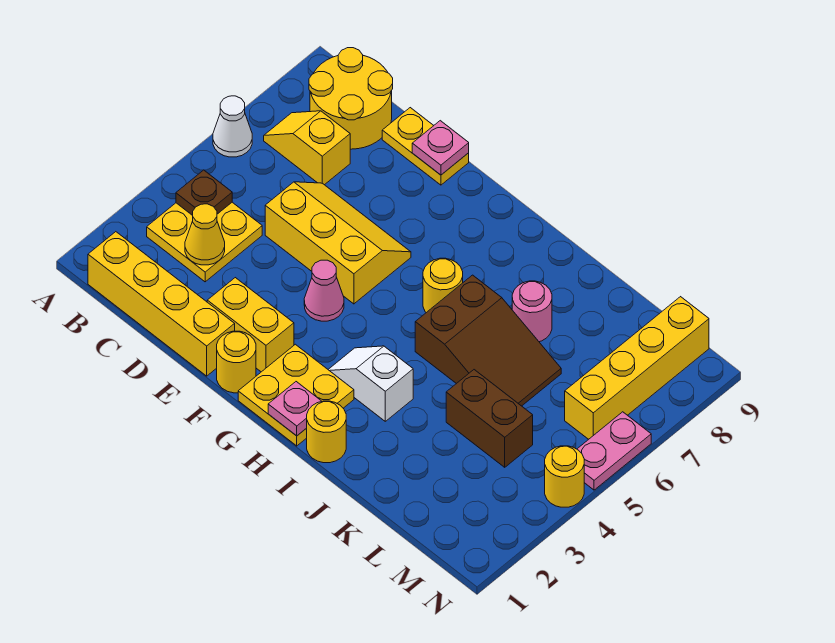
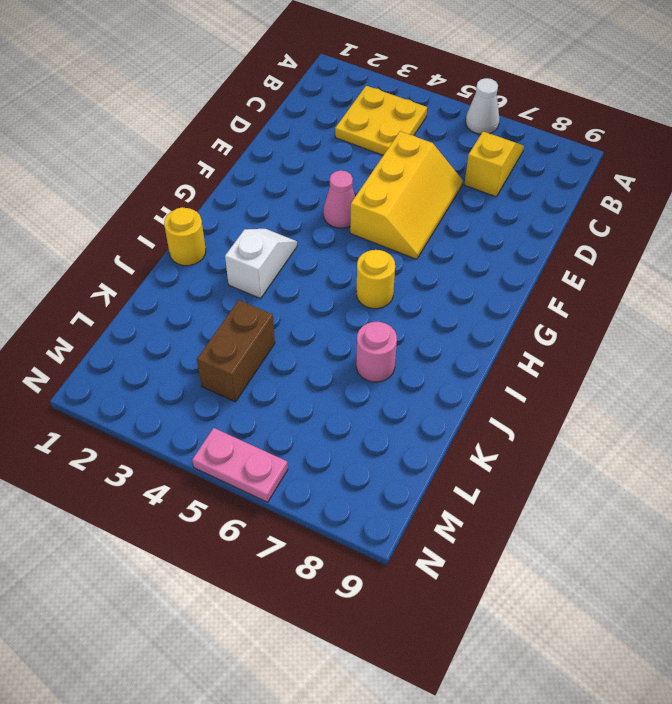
none -> yellow 1x4 brick [88,232,235,376]
none -> yellow 2x2 round brick [309,48,393,149]
none -> yellow 1x2 plate [382,108,469,185]

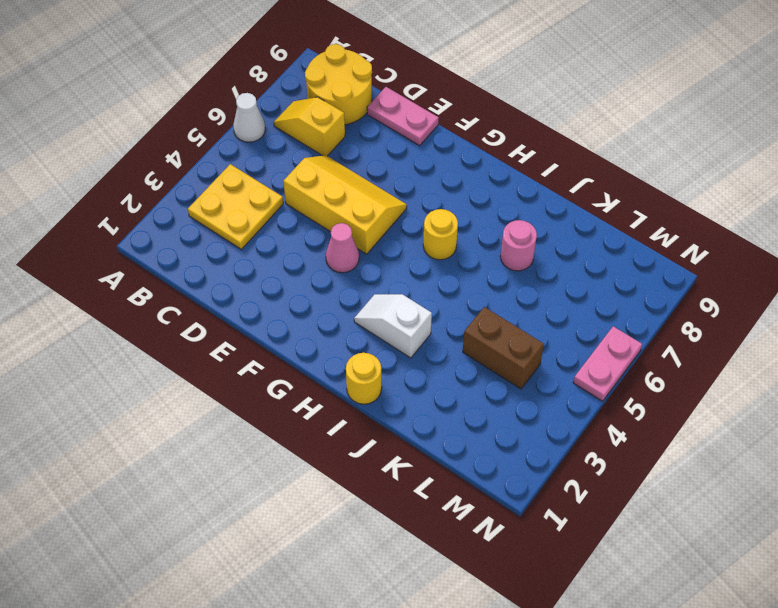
pink 1x2 plate [367,87,438,145] -> yellow 1x2 plate [382,108,469,185]
none -> yellow 1x4 brick [88,232,235,376]
none -> yellow 1x2 brick [207,278,294,372]
none -> yellow 1x1 round brick [217,331,256,393]

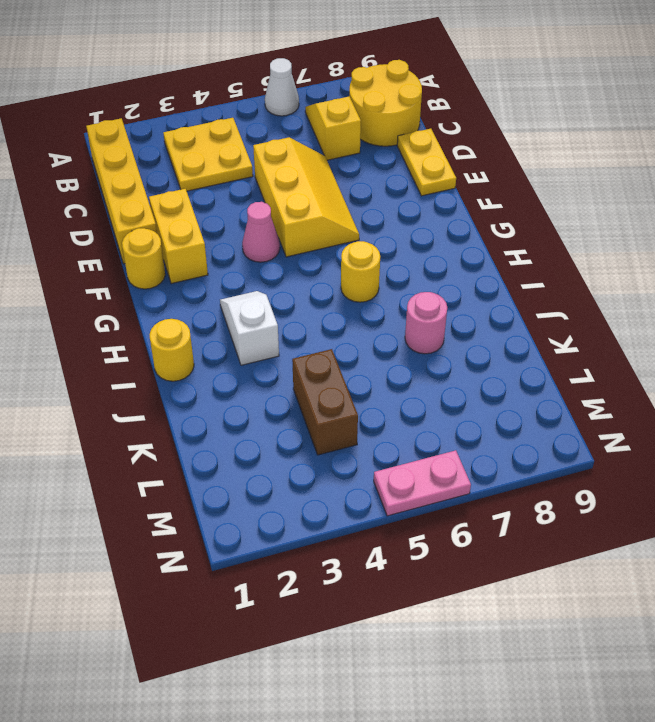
none -> yellow 2x2 plate [238,344,354,446]
none -> brown 2x3 slope [415,275,561,406]
none -> yellow 1x4 brick [565,297,709,439]

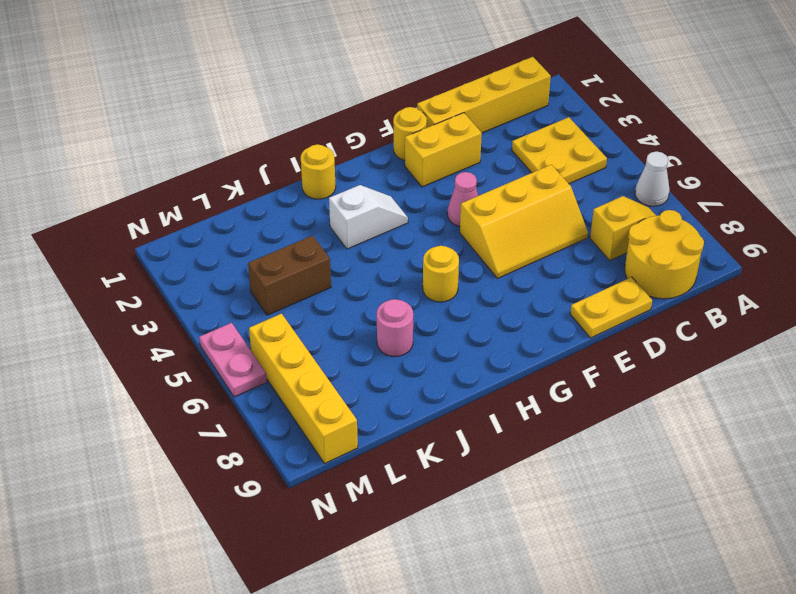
none -> yellow 2x2 plate [238,344,354,446]
none -> brown 2x3 slope [415,275,561,406]
none -> yellow 1x1 round brick [545,446,584,507]

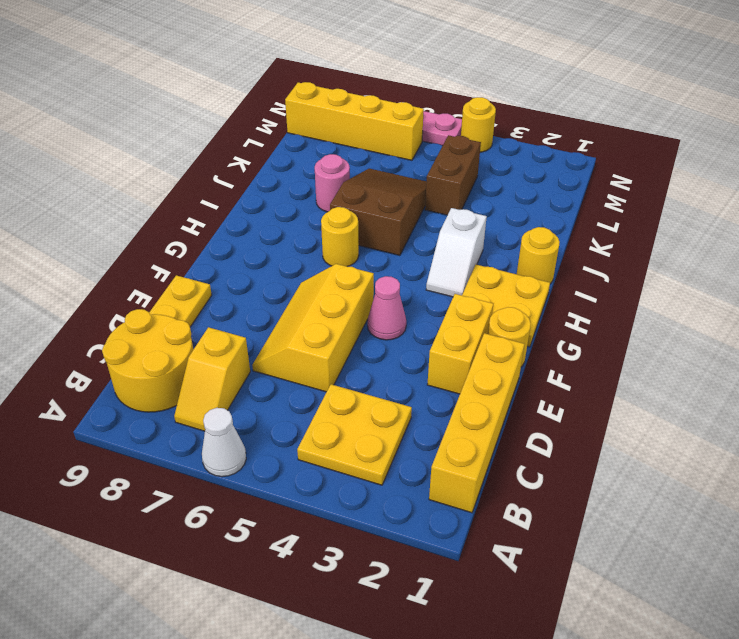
none -> brown 1x1 plate [176,170,232,215]
none -> yellow 1x1 cone [185,204,225,265]
none -> pink 1x1 plate [412,121,469,175]

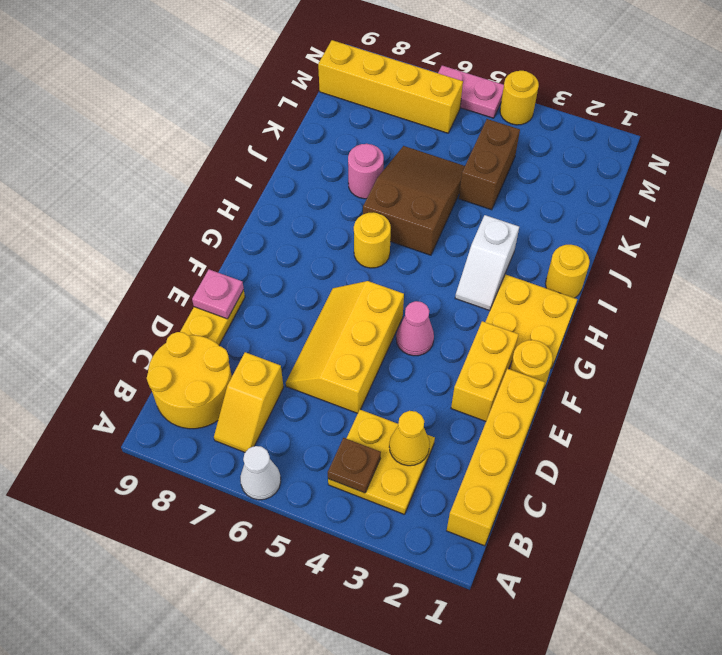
none -> pink 1x1 plate [268,382,322,436]

